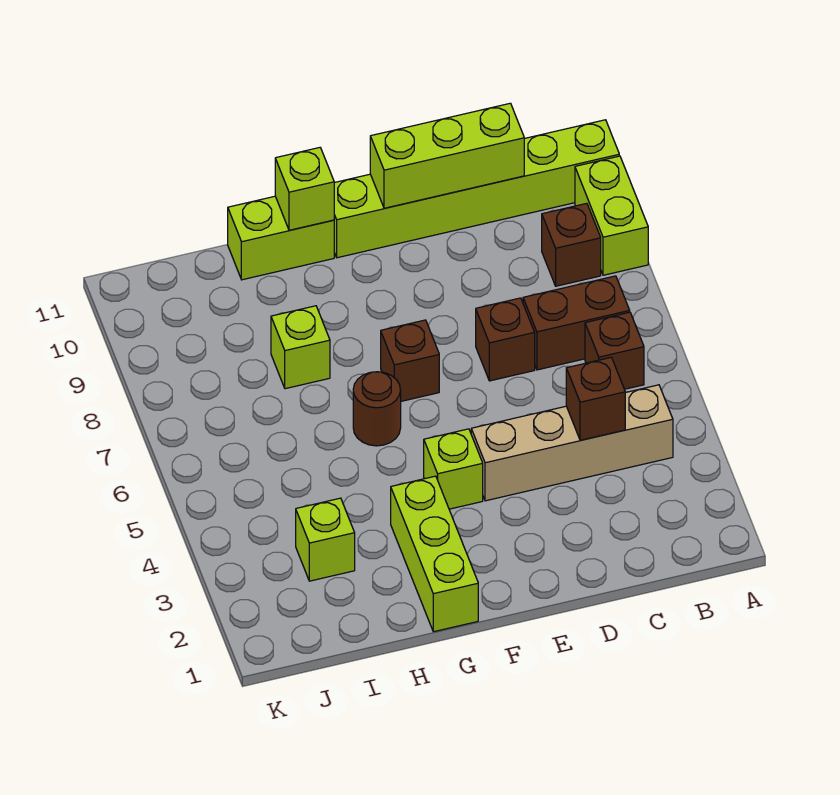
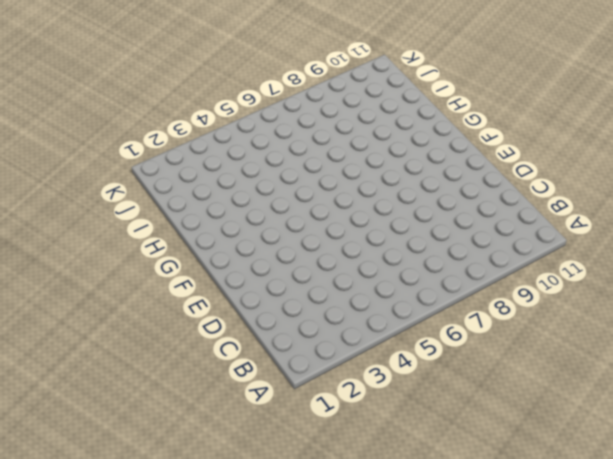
none -> lime 1x2 brick [575,156,648,275]
none -> lime 1x6 brick [334,120,619,258]
none -> tan 1x4 brick [471,385,673,501]

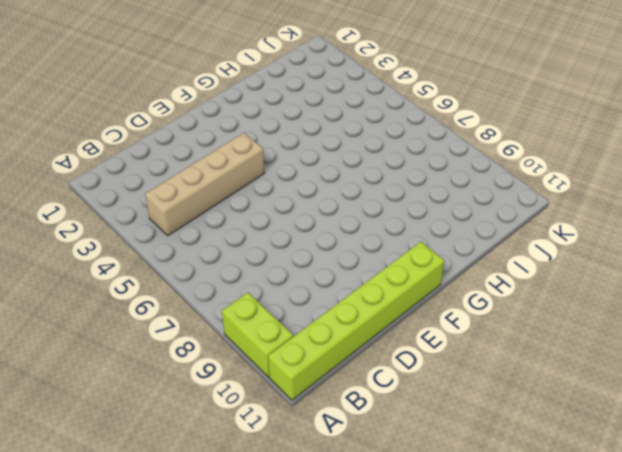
none -> brown 1x1 brick [585,312,644,389]
none -> brown 1x2 brick [523,276,630,370]
none -> brown 1x1 brick [542,203,601,286]

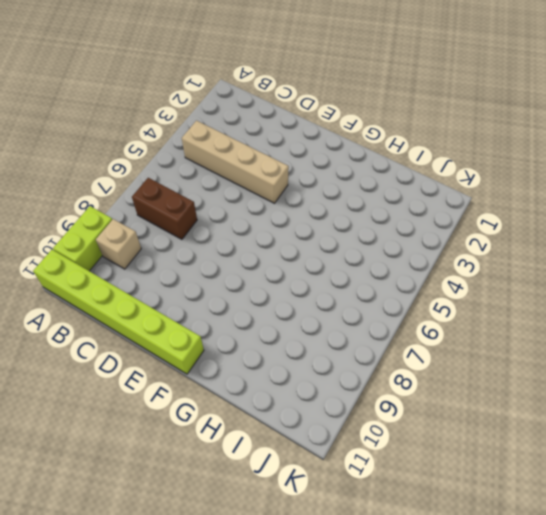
tan 1x1 brick [96,219,141,269] -> brown 1x1 brick [542,203,601,286]
none -> brown 1x1 brick [585,312,644,389]
none -> brown 1x1 brick [476,298,535,381]
none -> lime 1x1 brick [424,429,483,509]

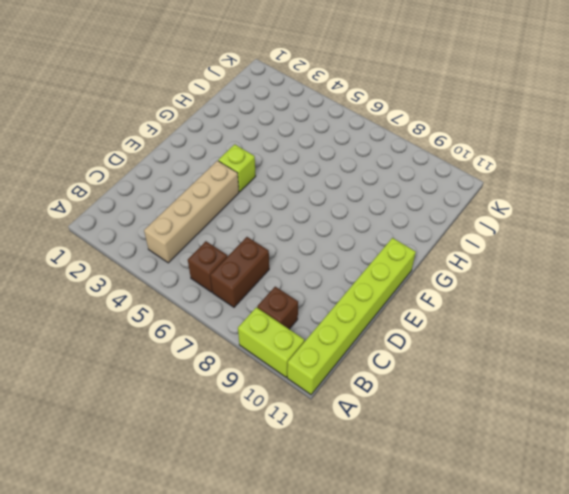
none -> brown 1x1 brick [476,298,535,381]
none -> brown 1x1 brick [381,320,439,401]
none -> lime 1x3 brick [391,476,478,632]

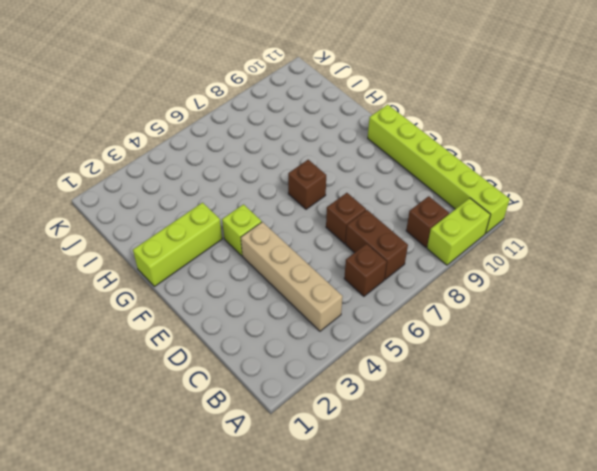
none -> brown 1x1 round brick [353,372,401,446]
none -> lime 1x2 brick [228,196,334,280]
none -> lime 1x1 brick [271,306,330,389]

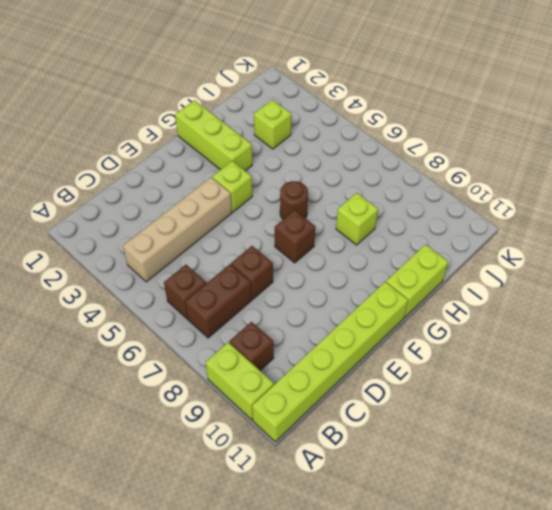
none -> brown 1x1 brick [566,357,625,440]
none -> lime 1x3 brick [370,103,524,208]
none -> lime 1x1 brick [275,148,334,230]

